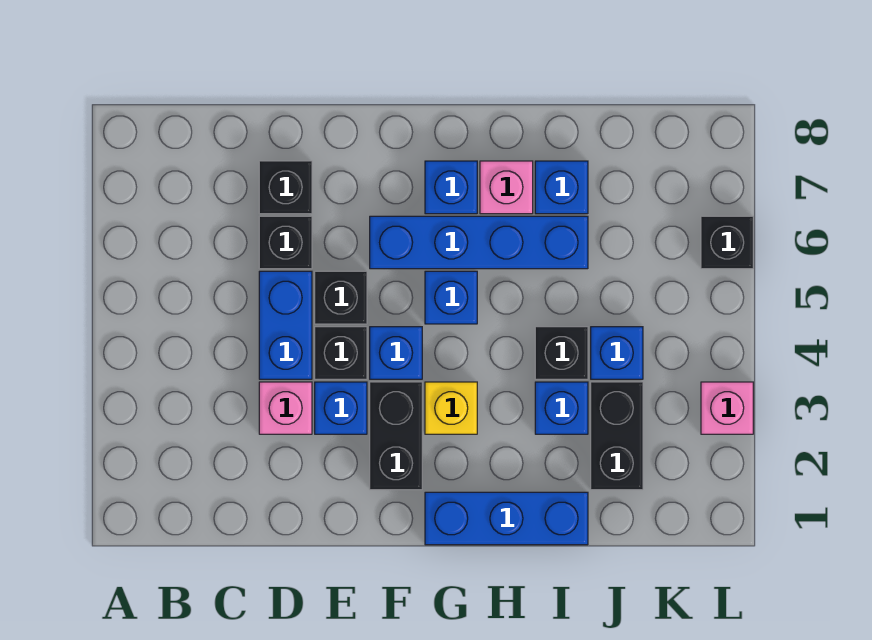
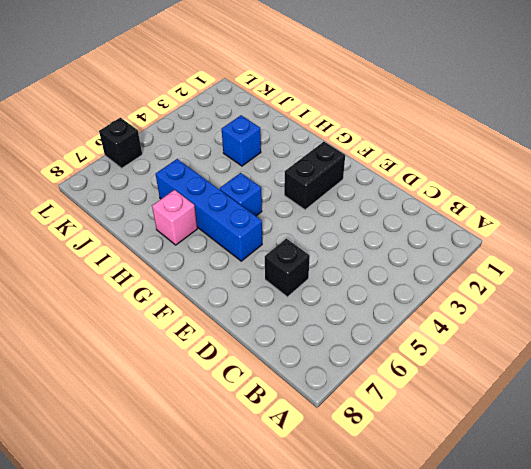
none -> pink 1x1 brick [259,382,312,434]
none -> blue 1x2 brick [259,271,312,379]
none -> black 1x1 brick [259,161,312,214]

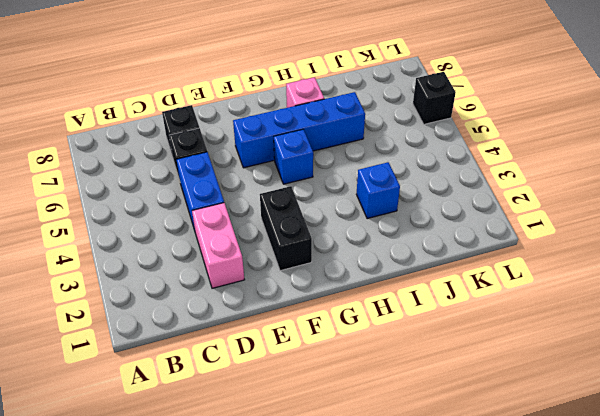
pink 1x2 brick [192,203,244,288] -> pink 1x1 brick [259,382,312,434]
none -> blue 1x1 brick [315,382,367,434]
none -> black 1x1 brick [315,327,367,379]
none -> black 1x1 brick [315,271,367,324]

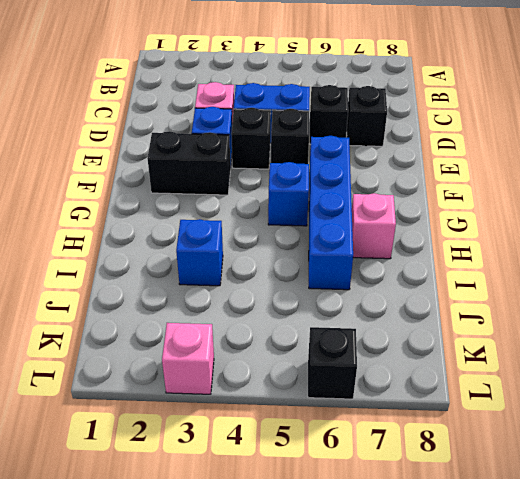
none -> blue 1x1 brick [370,327,422,379]
none -> blue 1x3 brick [425,492,588,545]
none -> yellow 1x1 brick [425,382,477,434]

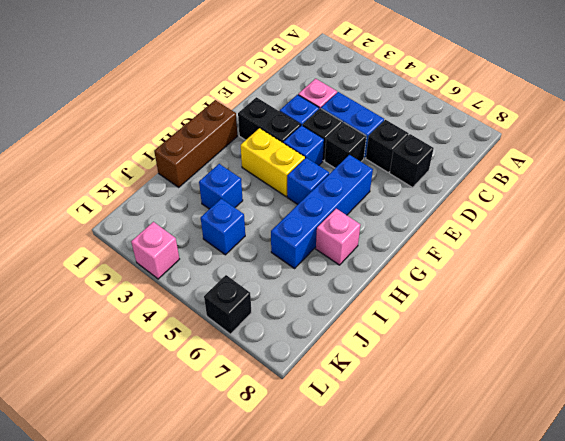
brown 1x3 brick [154,100,237,187] -> blue 1x3 brick [425,492,588,545]
yellow 1x2 brick [241,128,305,197] -> yellow 1x1 brick [425,382,477,434]
none -> blue 1x1 brick [425,161,477,214]
none -> black 1x1 brick [535,327,588,379]
none -> blue 1x1 brick [535,161,588,214]

